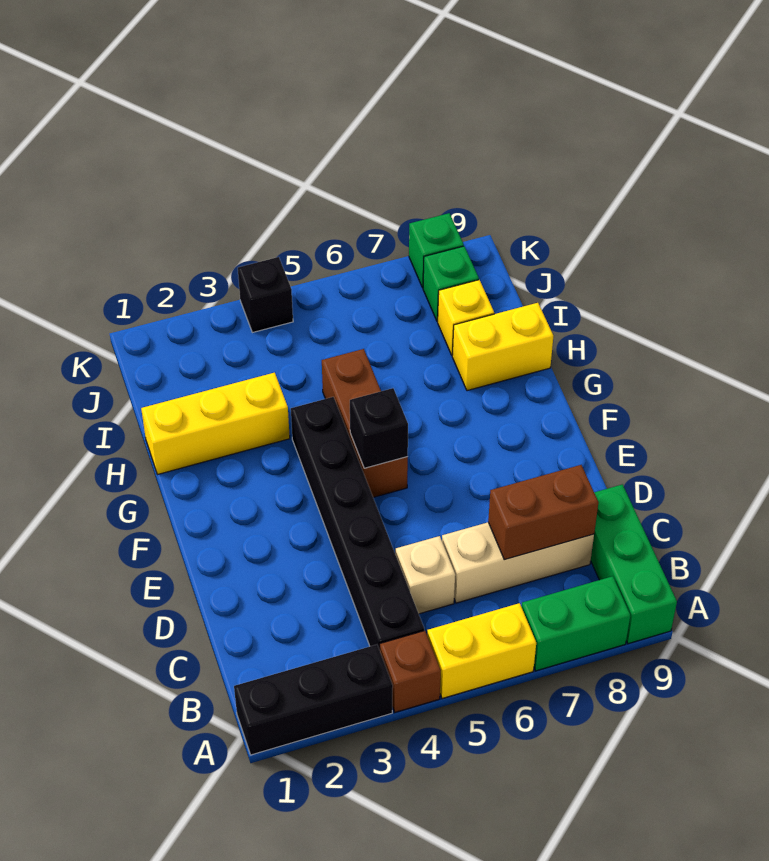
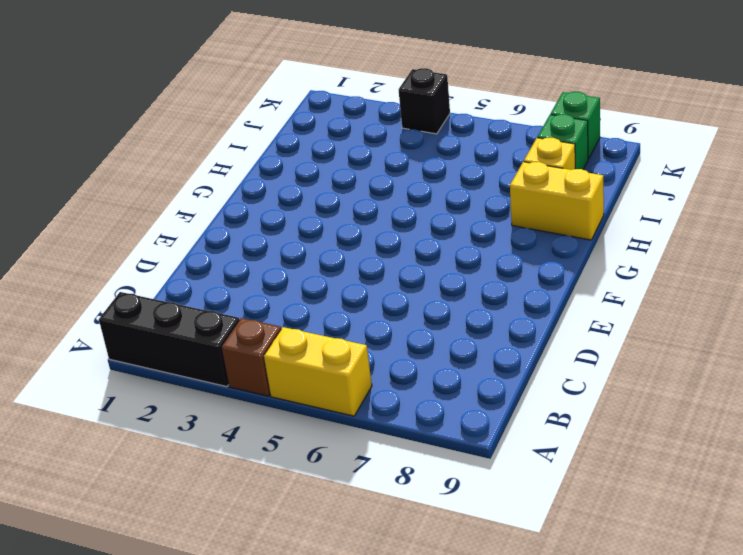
none -> green 1x2 brick [522,576,630,671]
none -> green 1x3 brick [591,484,677,644]
none -> black 1x6 brick [291,397,424,650]

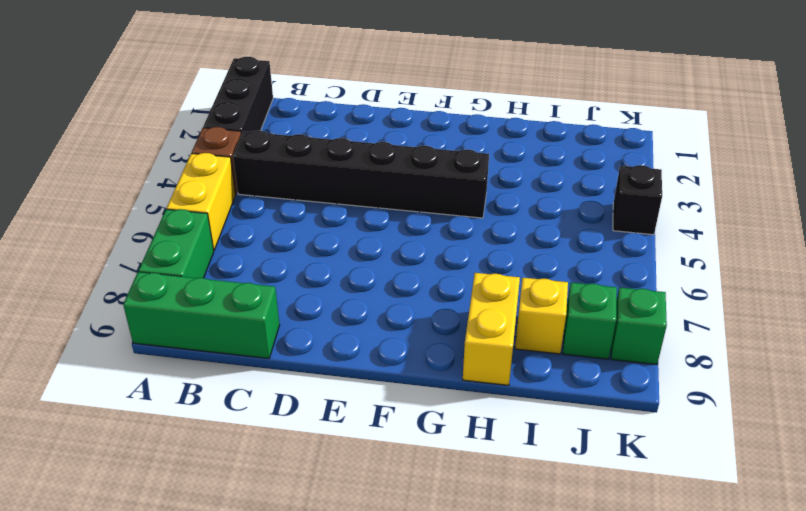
none -> tan 1x1 brick [395,536,455,614]
none -> tan 1x3 brick [442,522,594,603]
none -> brown 1x3 brick [322,349,408,497]

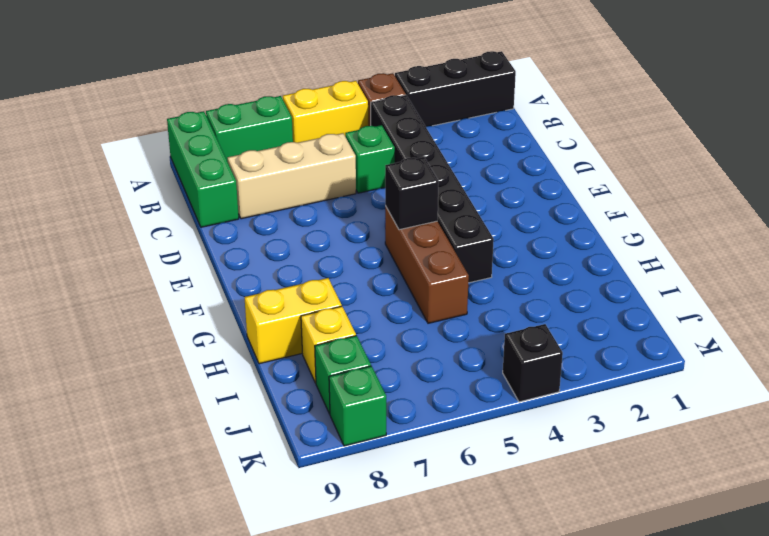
green 1x1 brick [345,125,395,193] -> tan 1x1 brick [395,536,455,614]
none -> yellow 1x3 brick [141,373,290,474]
none -> brown 1x2 brick [488,465,598,560]

